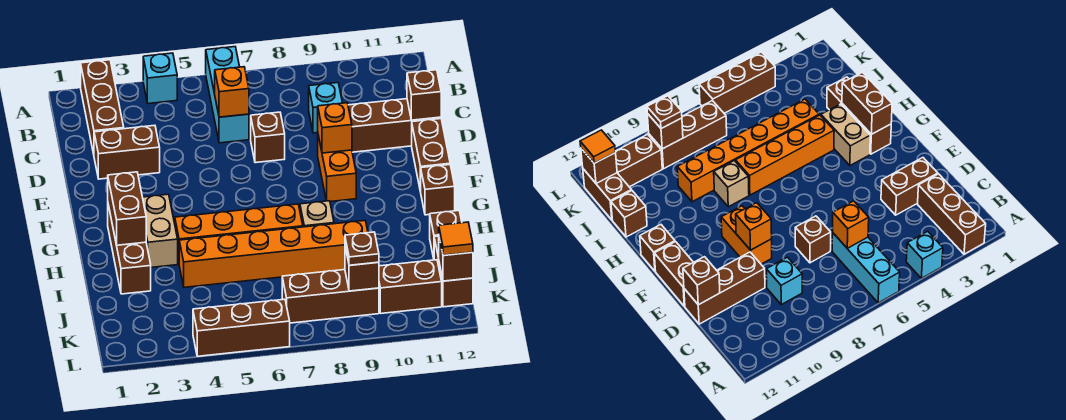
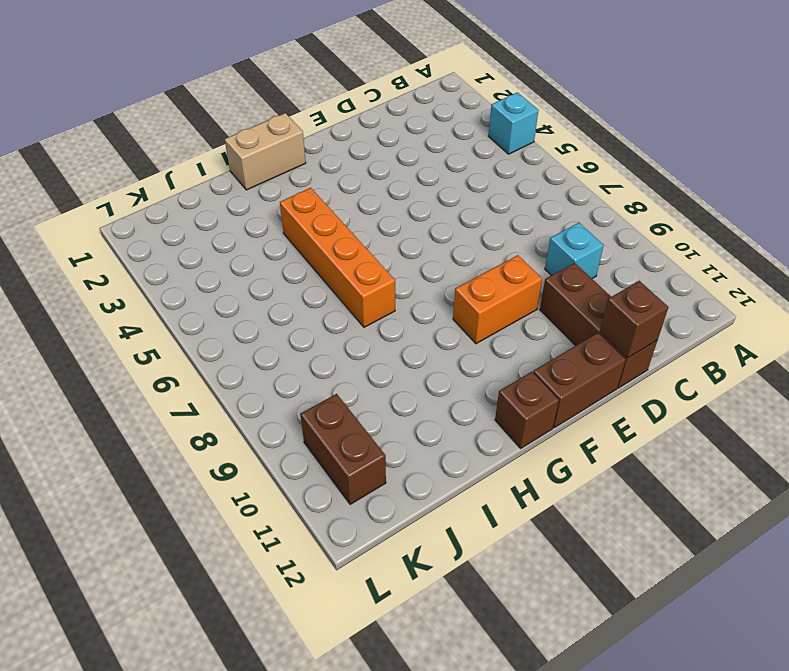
tan 1x2 brick [225,113,306,190] -> tan 1x2 brick moved to [143,194,178,267]
none -> brown 1x3 brick [81,60,124,154]
none -> cyan 1x3 brick [206,47,249,143]
none -> brown 1x2 brick [94,125,160,179]

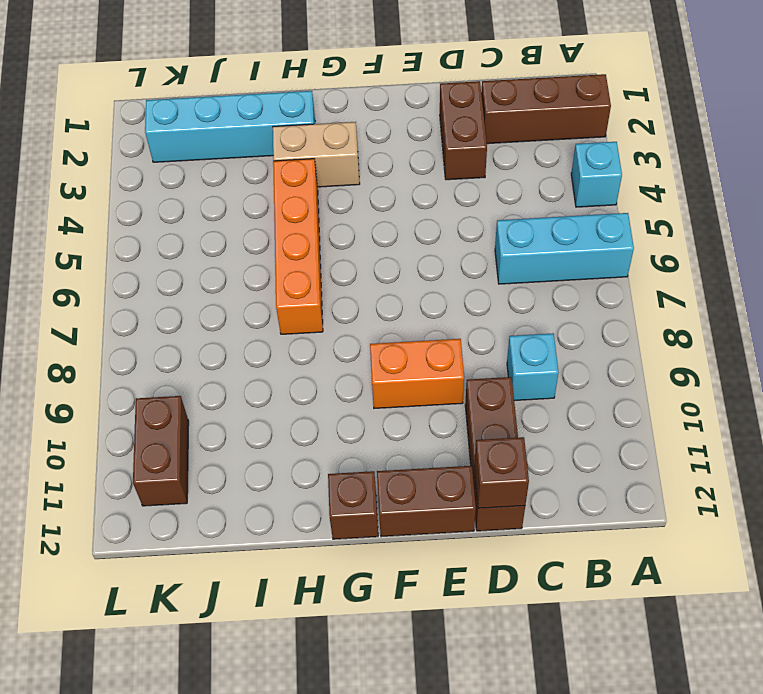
cyan 1x4 brick [145,91,315,162] -> brown 1x3 brick [108,205,151,294]
none -> brown 1x1 brick [251,112,285,163]
none -> tan 1x1 brick [300,201,334,227]
none -> orange 1x6 brick [179,221,368,287]

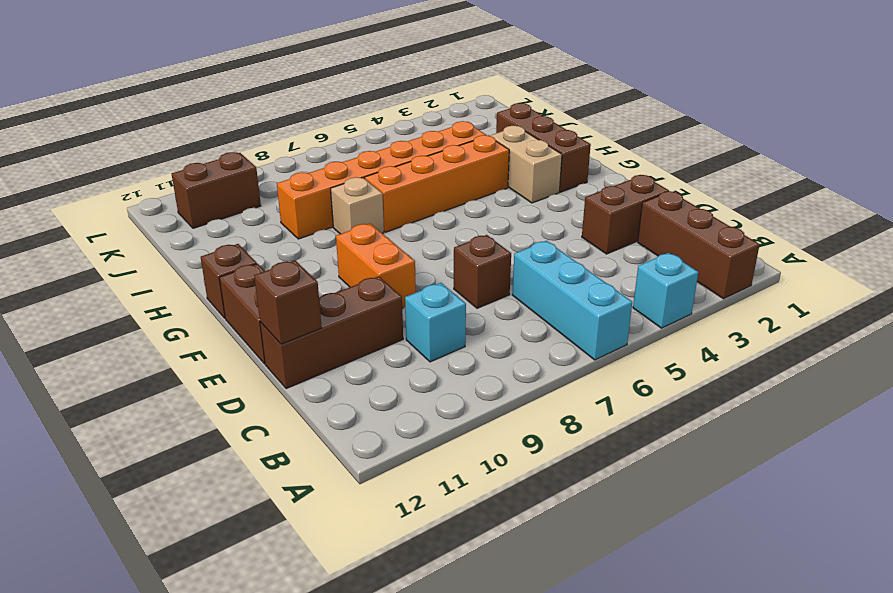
none -> brown 1x1 brick [430,211,462,258]
none -> brown 1x2 brick [434,236,473,307]
none -> brown 1x3 brick [282,270,379,323]

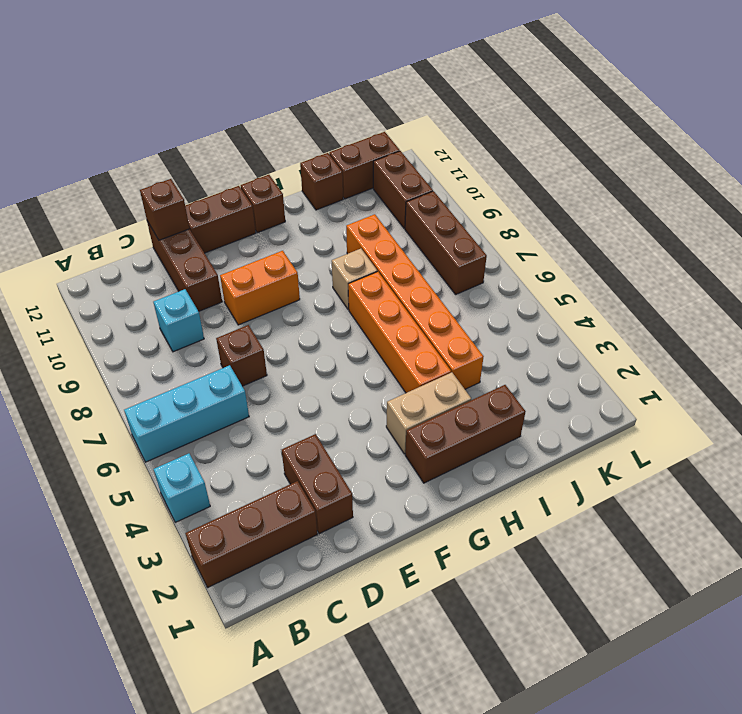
none -> brown 1x3 brick [193,299,290,356]
none -> orange 1x1 brick [215,67,249,117]
none -> orange 1x1 brick [318,103,352,153]

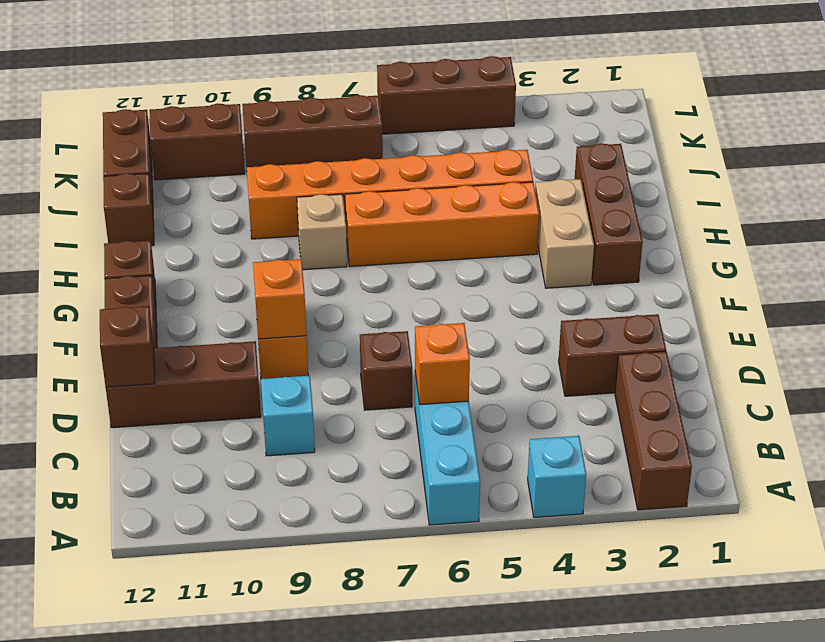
none -> brown 1x2 brick [108,172,146,245]
none -> brown 1x1 brick [345,247,379,291]
none -> brown 1x1 brick [439,238,473,281]

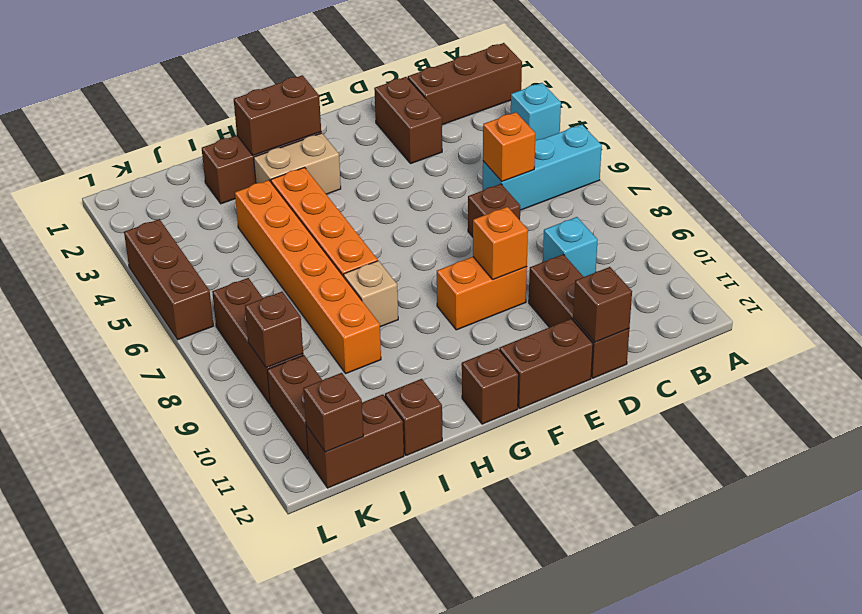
none -> brown 1x1 plate [345,232,379,265]
none -> orange 1x1 tile [439,222,473,255]

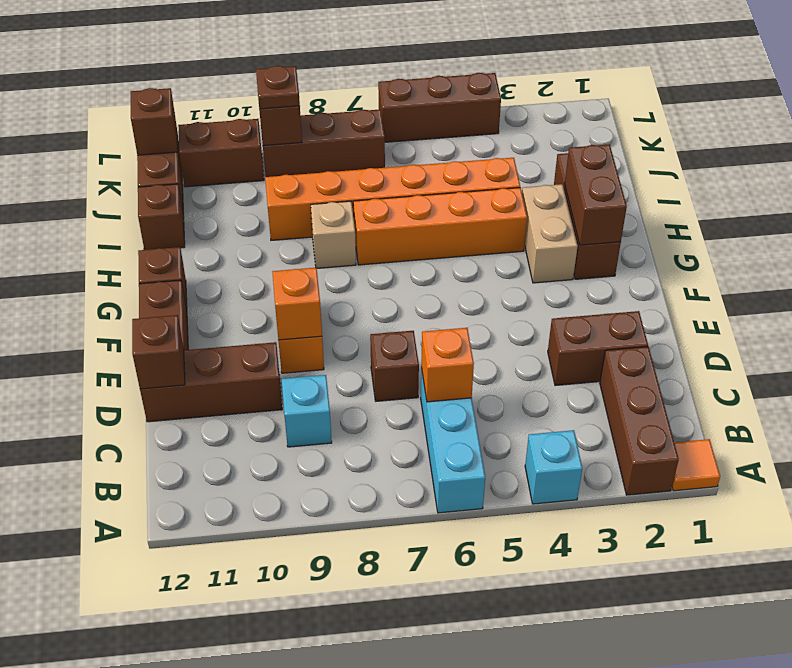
orange 1x1 tile [672,439,720,491] -> orange 1x1 tile moved to [439,222,473,255]

